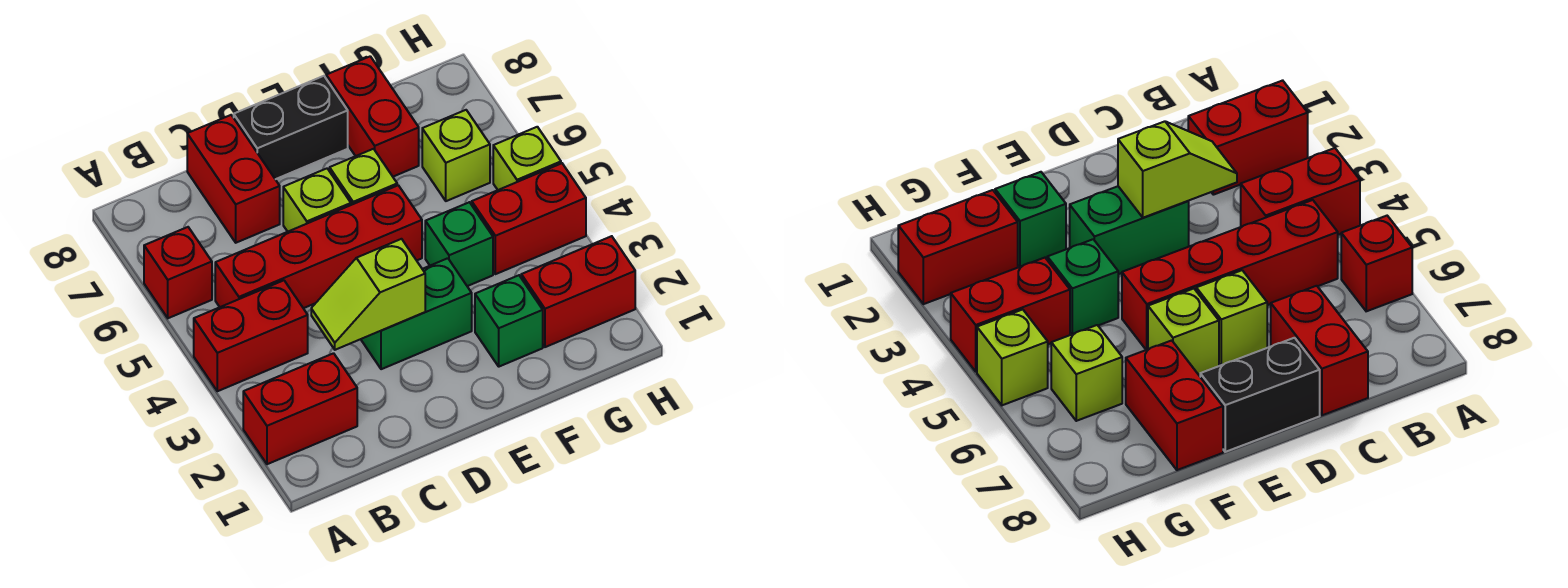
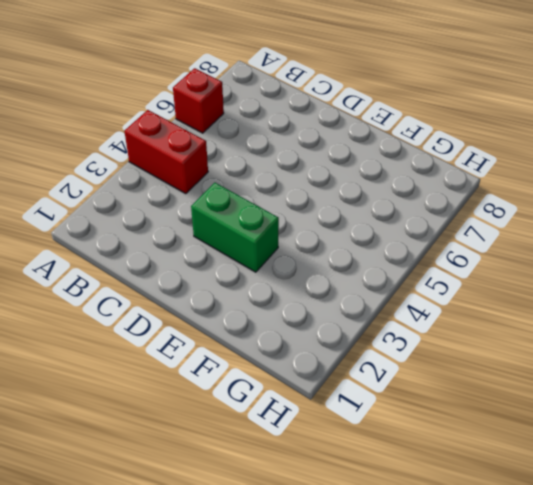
none -> red 1x2 brick [243,353,357,464]
none -> red 1x4 brick [215,185,422,308]
none -> red 1x2 brick [187,115,280,243]

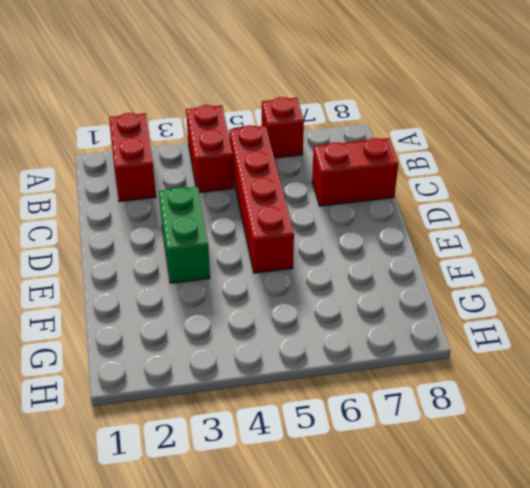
none -> lime 1x1 brick [283,169,351,232]
none -> black 1x2 brick [234,76,348,179]
none -> lime 1x1 brick [330,149,397,205]

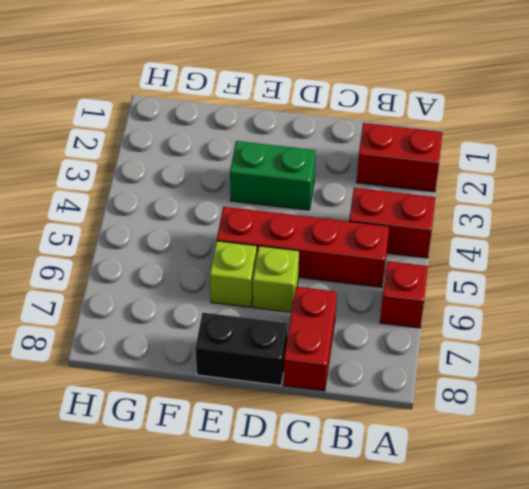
none -> green 1x1 brick [475,275,543,367]
none -> green 1x1 brick [425,202,493,286]
none -> red 1x2 brick [326,56,419,177]

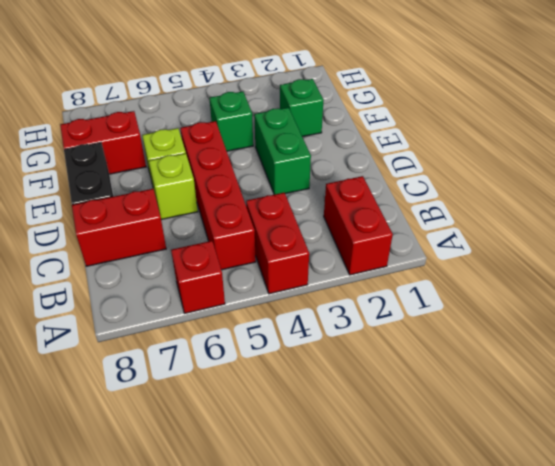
none -> red 1x2 brick [521,236,635,347]
none -> red 1x2 brick [472,163,586,274]
none -> lime 1x1 brick [422,110,490,201]

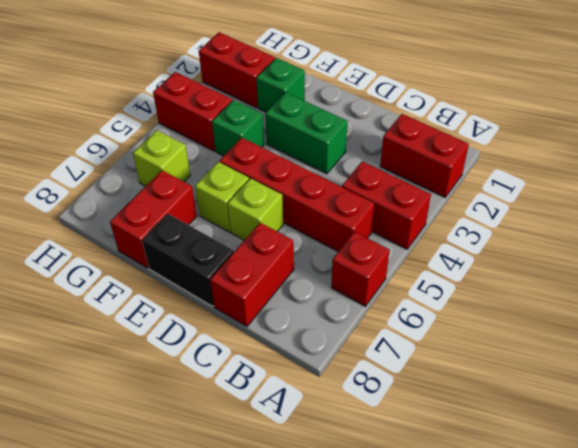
none -> lime 1x1 brick [493,127,561,190]
none -> lime 1x2 slope [311,239,425,350]

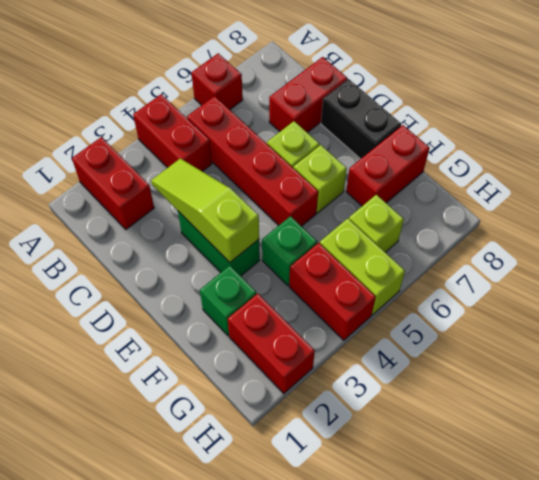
lime 1x3 slope [151,158,259,262] -> lime 1x2 slope [311,239,425,350]
lime 1x2 brick [320,219,405,315] -> lime 1x1 brick [493,127,561,190]

